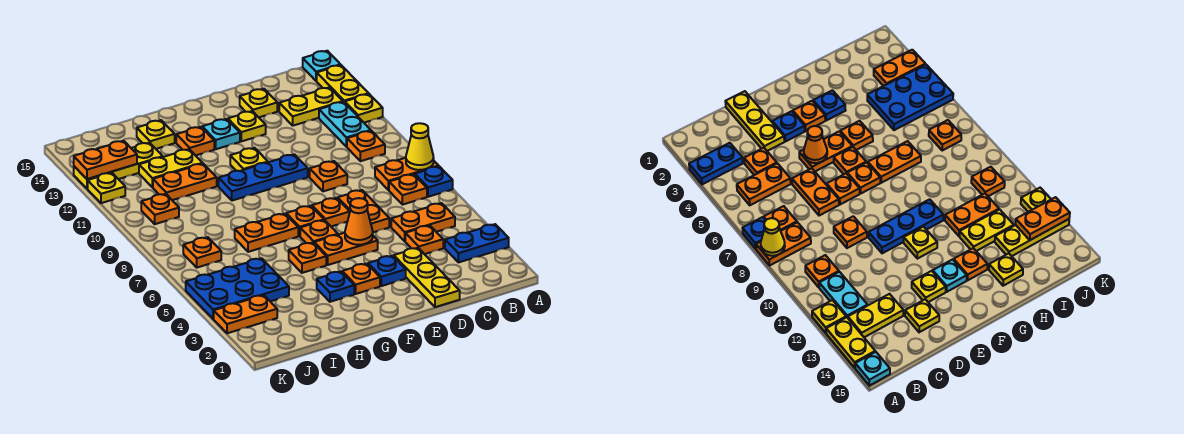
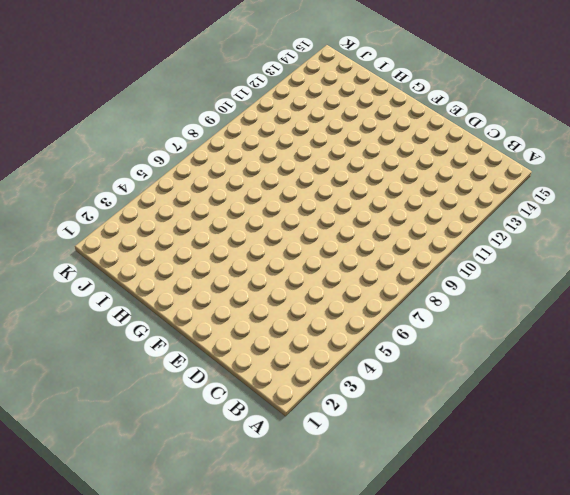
none -> blue 1x2 plate [445,224,509,262]
none -> blue 1x1 plate [415,166,453,197]
none -> orange 1x2 plate [375,158,438,190]
none -> yellow 1x1 plate [345,94,383,123]

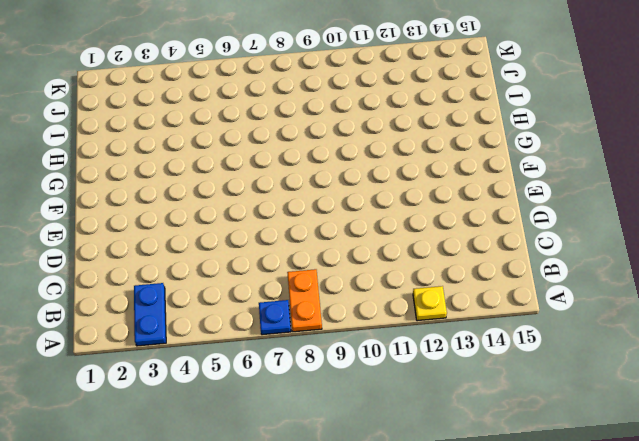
none -> yellow 1x2 plate [317,65,369,103]
none -> cyan 1x1 plate [303,51,341,81]
none -> orange 1x2 plate [391,203,455,241]
none -> orange 1x1 plate [389,174,427,205]

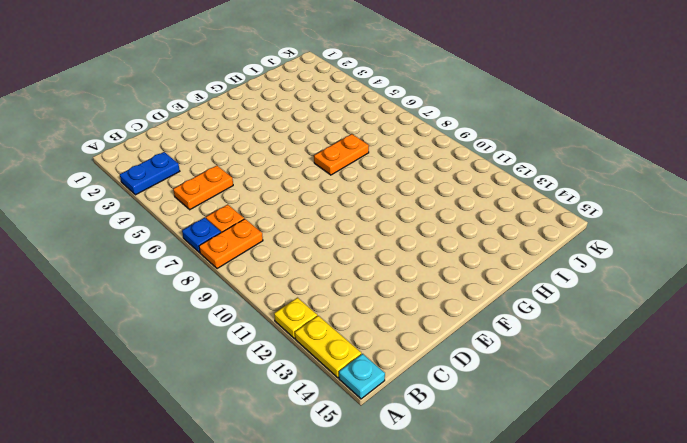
none -> orange 1x1 plate [347,131,385,161]
none -> cyan 1x2 plate [319,102,371,147]
none -> yellow 1x2 plate [279,87,343,126]
none -> orange 1x1 plate [405,225,443,254]

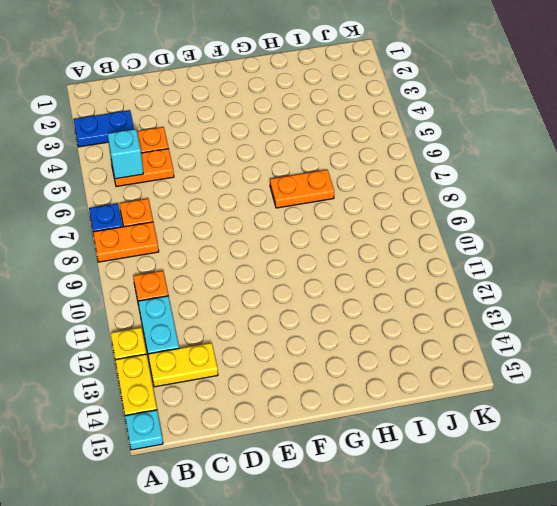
cyan 1x1 brick [108,129,143,179] -> none
none -> yellow 1x3 plate [394,248,460,307]
none -> orange 1x2 plate [338,190,389,232]
none -> orange 1x1 plate [310,161,347,191]
none -> yellow 1x1 plate [240,89,277,117]

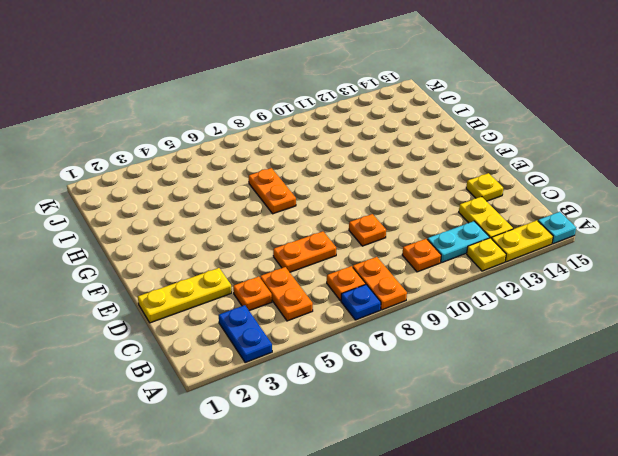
none -> blue 1x1 plate [368,256,406,286]
none -> orange 1x2 plate [314,233,378,265]
none -> orange 1x1 plate [312,198,350,226]
none -> blue 1x3 plate [218,154,308,201]

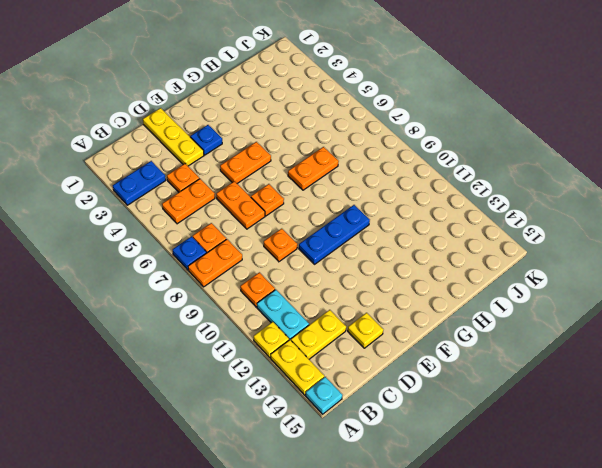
none -> yellow 1x1 plate [228,111,266,141]
none -> orange 1x1 plate [342,264,380,294]
none -> orange 1x1 plate [300,220,338,243]
none -> orange 1x1 plate [286,206,324,236]

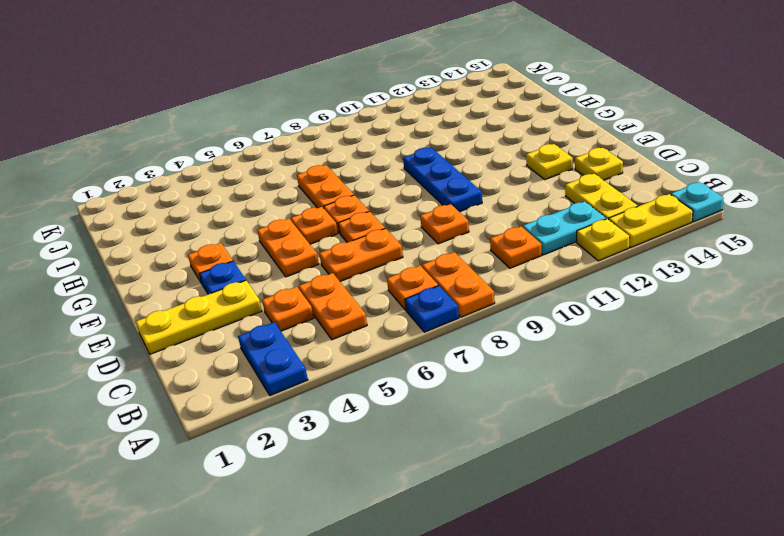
none -> yellow 1x1 plate [230,148,268,171]
none -> cyan 1x1 plate [202,119,240,149]
none -> blue 1x1 plate [317,271,354,302]
none -> orange 1x1 plate [289,243,326,273]

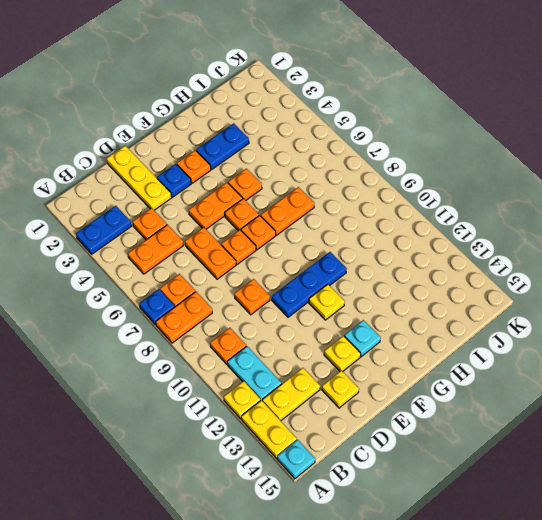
blue 1x2 plate [196,123,249,169] -> blue 1x1 plate [317,271,354,302]
none -> orange 1x1 plate [176,127,214,156]
none -> orange 1x2 plate [153,164,217,200]
none -> yellow 1x2 plate [139,149,203,187]
none -> yellow 1x1 plate [137,120,175,149]

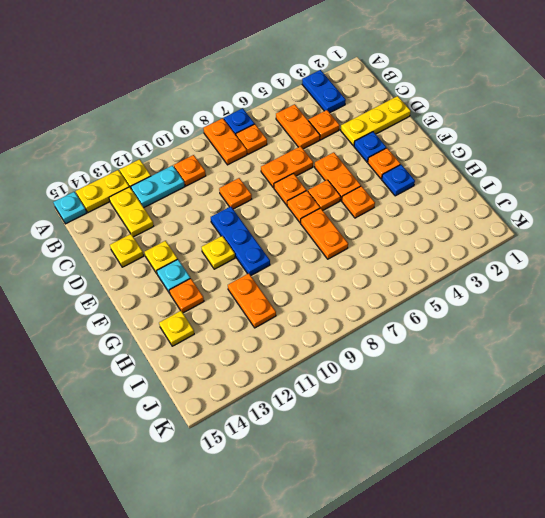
none -> yellow 1x2 plate [139,149,203,187]
none -> blue 2x3 plate [186,258,289,319]
none -> yellow 1x3 plate [74,143,163,189]
none -> orange 1x2 plate [214,295,277,333]

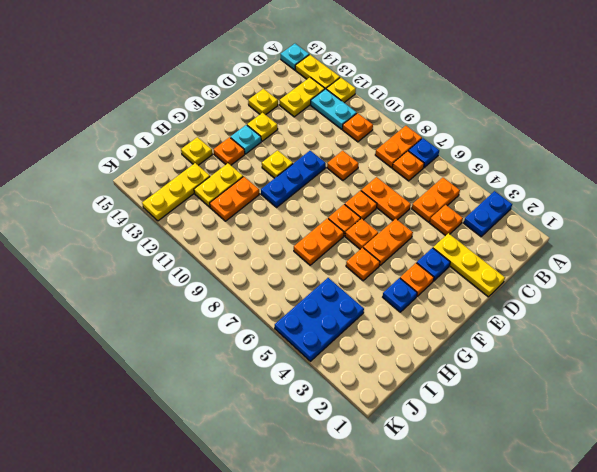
none -> orange 1x2 plate [214,295,277,333]
none -> orange 1x1 plate [183,237,221,268]
none -> orange 1x1 plate [141,194,179,224]
none -> yellow 1x1 plate [88,173,125,203]

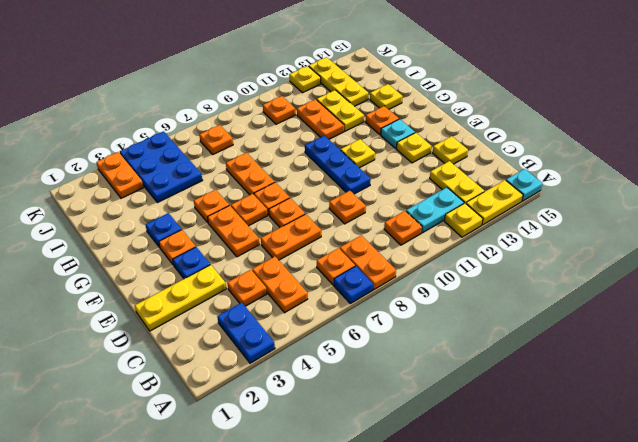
none -> yellow 1x1 cone [406,123,434,170]
none -> orange 1x1 cone [345,198,373,245]
none -> orange 1x2 plate [74,141,137,179]

